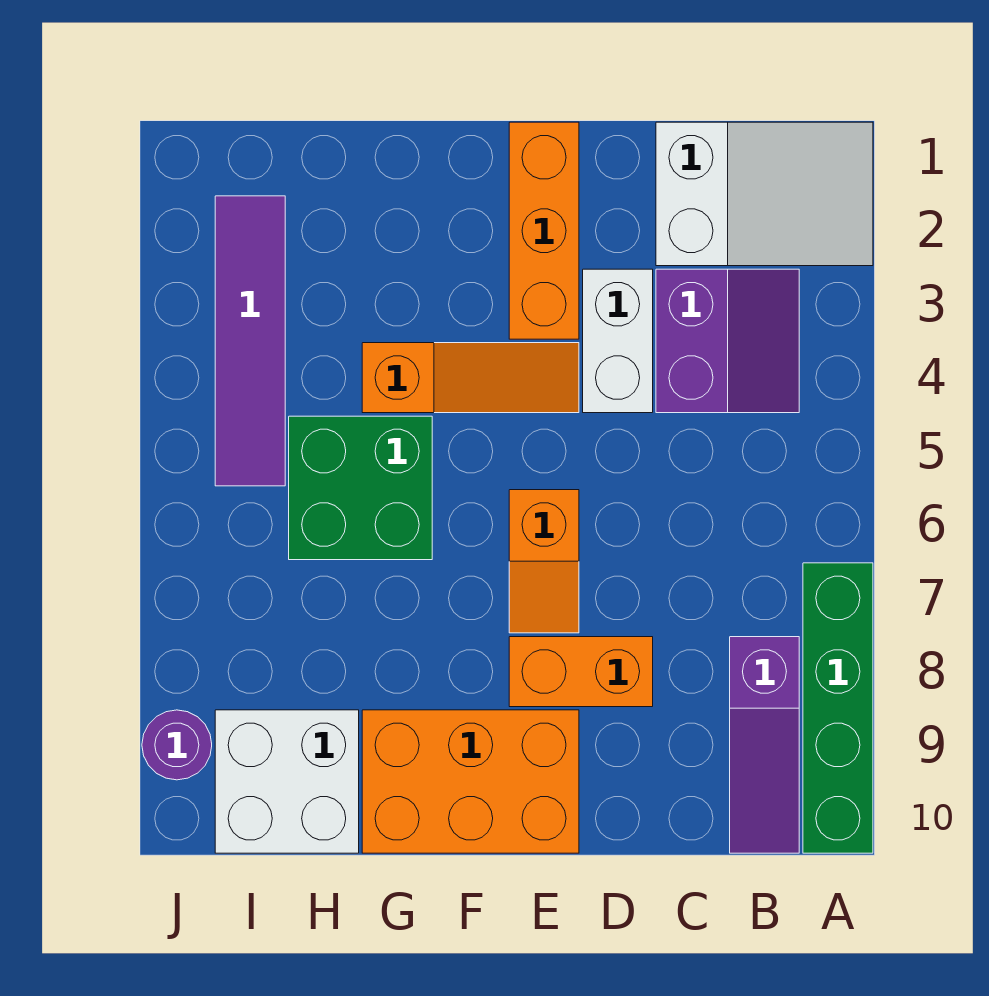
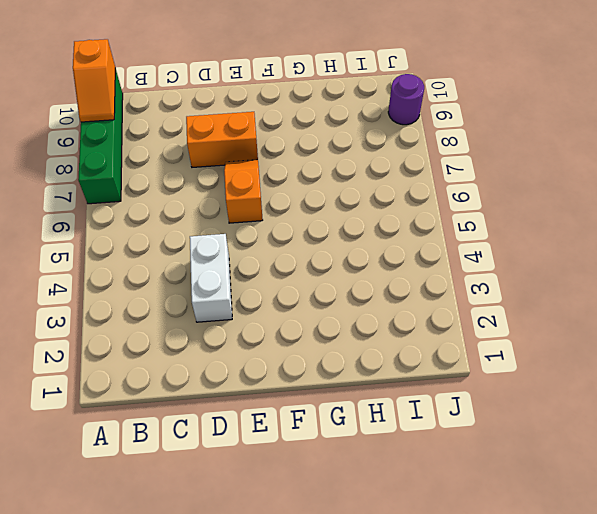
orange 1x2 slope [73,39,115,122] -> none
none -> white 2x3 slope [656,122,873,266]
none -> purple 2x2 slope [656,269,799,413]
none -> purple 1x3 slope [730,637,799,853]

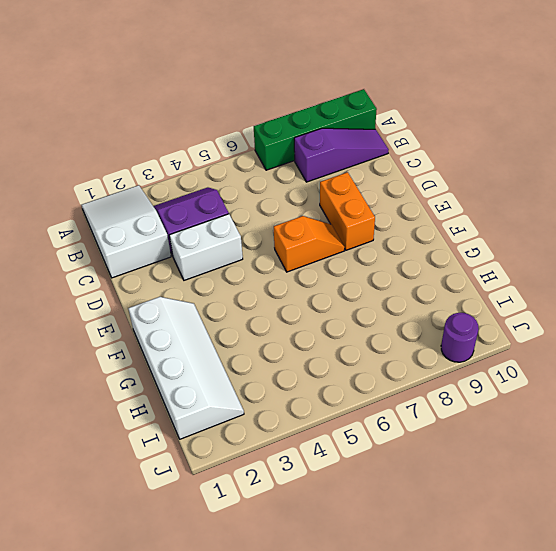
white 2x4 slope [128,297,244,439] -> purple 1x4 tile [215,196,285,486]
none -> orange 1x3 brick [509,122,579,339]
none -> orange 1x3 slope [362,343,579,413]
none -> orange 2x3 brick [362,710,579,853]

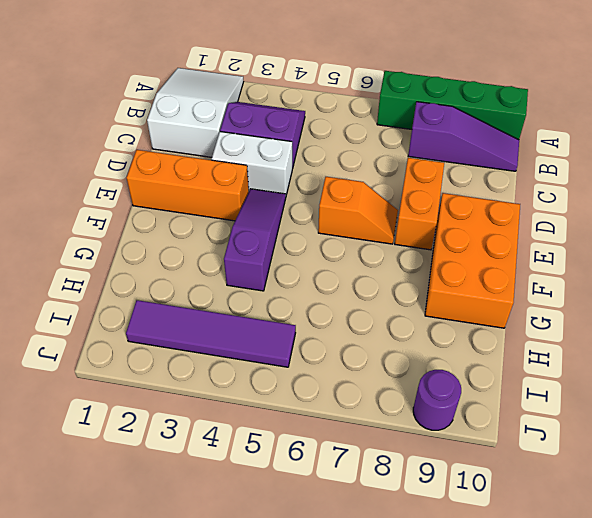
purple 1x3 slope [224,189,286,291] -> orange 1x3 slope [362,343,579,413]
none -> green 2x2 brick [289,416,432,560]
none -> white 2x2 brick [215,710,359,853]

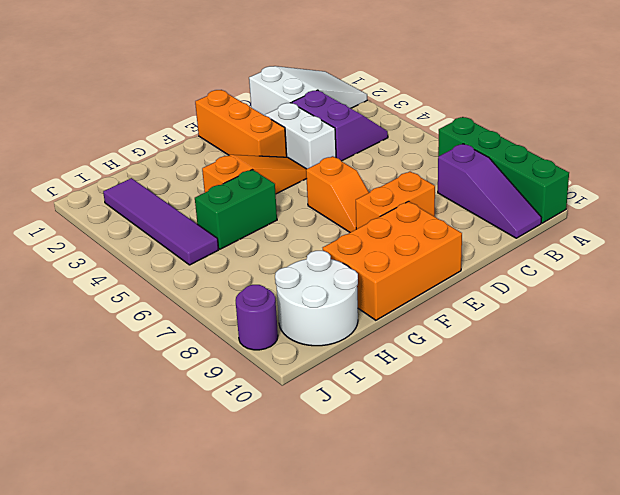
green 1x2 brick [195,170,277,249] -> green 2x2 brick [289,416,432,560]
white 2x2 round brick [275,251,358,346] -> white 2x2 brick [215,710,359,853]

